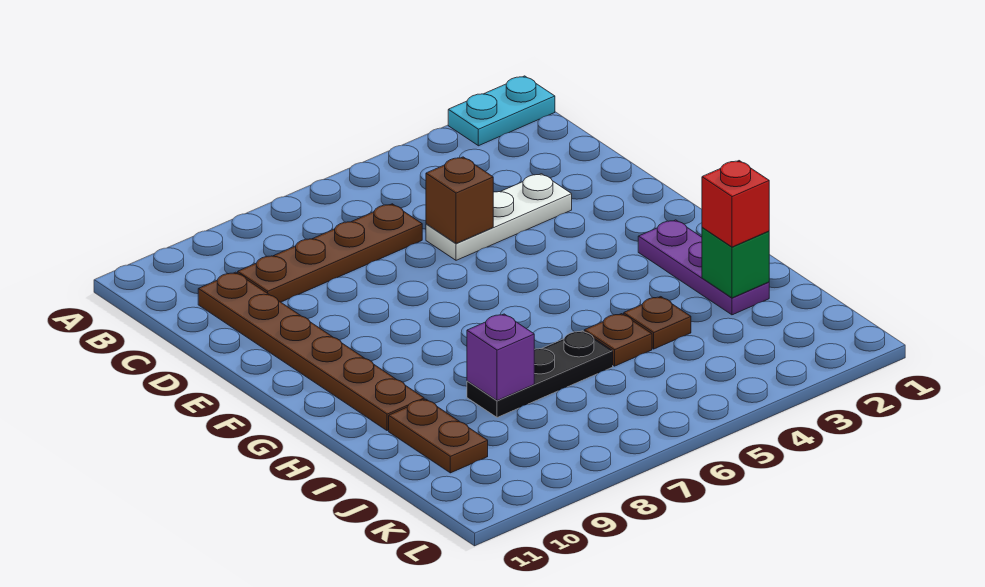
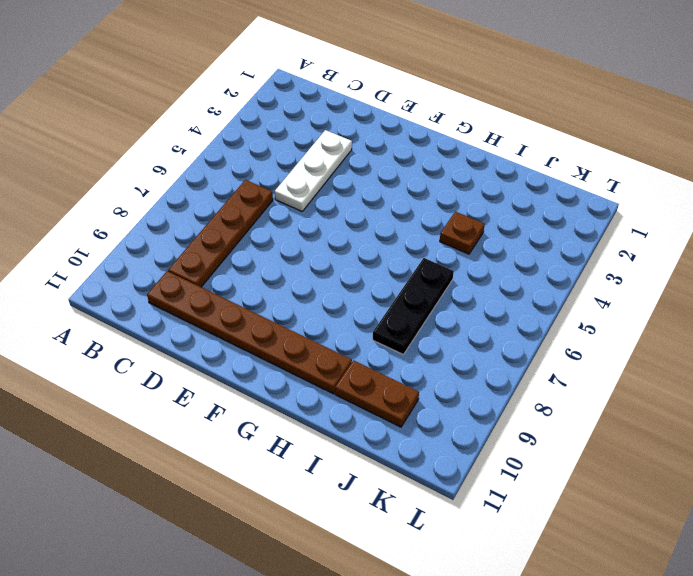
none -> cyan 1x2 plate [448,76,555,146]
none -> purple 1x3 plate [638,220,769,315]
none -> brown 1x1 plate [584,314,652,366]

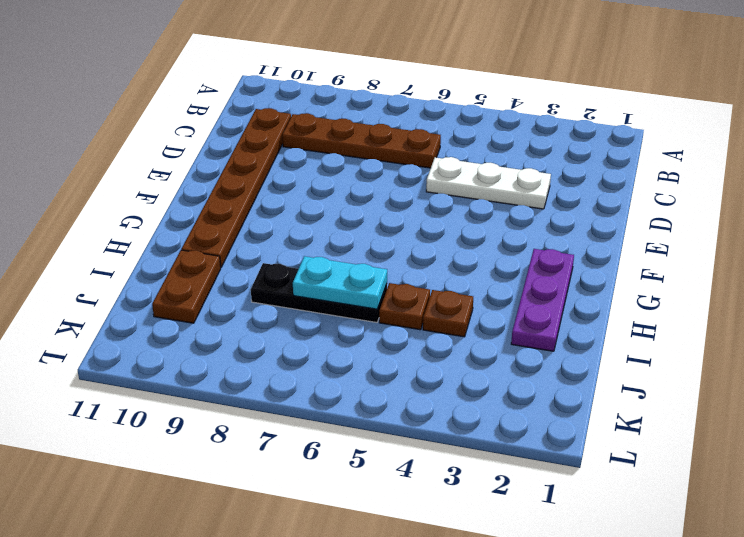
cyan 1x2 plate [293,256,387,309] -> cyan 1x2 plate moved to [448,76,555,146]
none -> brown 1x1 brick [426,157,493,243]
none -> green 1x1 brick [702,227,769,298]
none -> purple 1x1 brick [467,314,534,401]

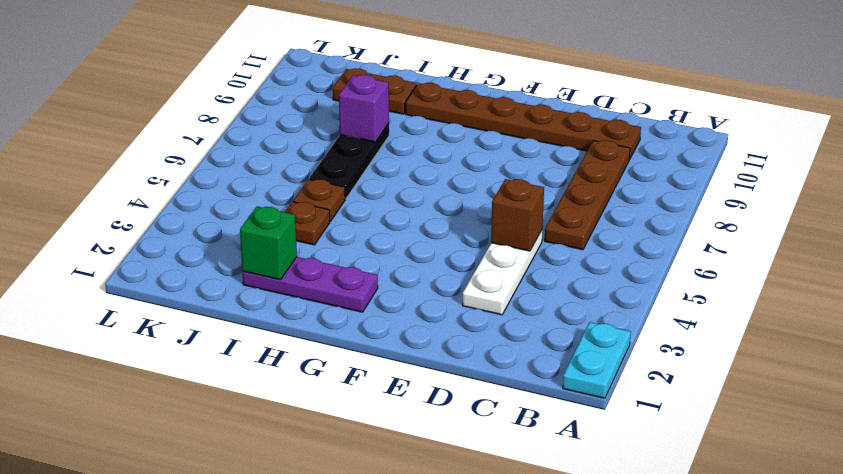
none -> red 1x1 brick [702,161,769,247]

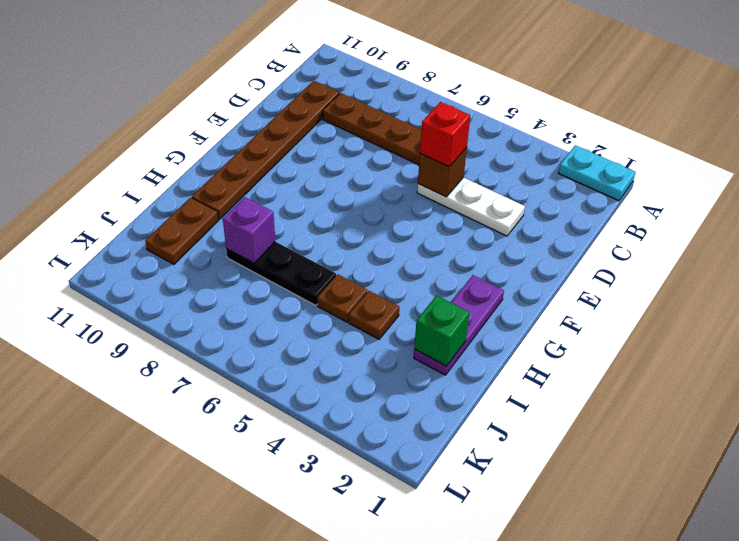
red 1x1 brick [420,102,470,167] -> red 1x1 brick moved to [702,161,769,247]

